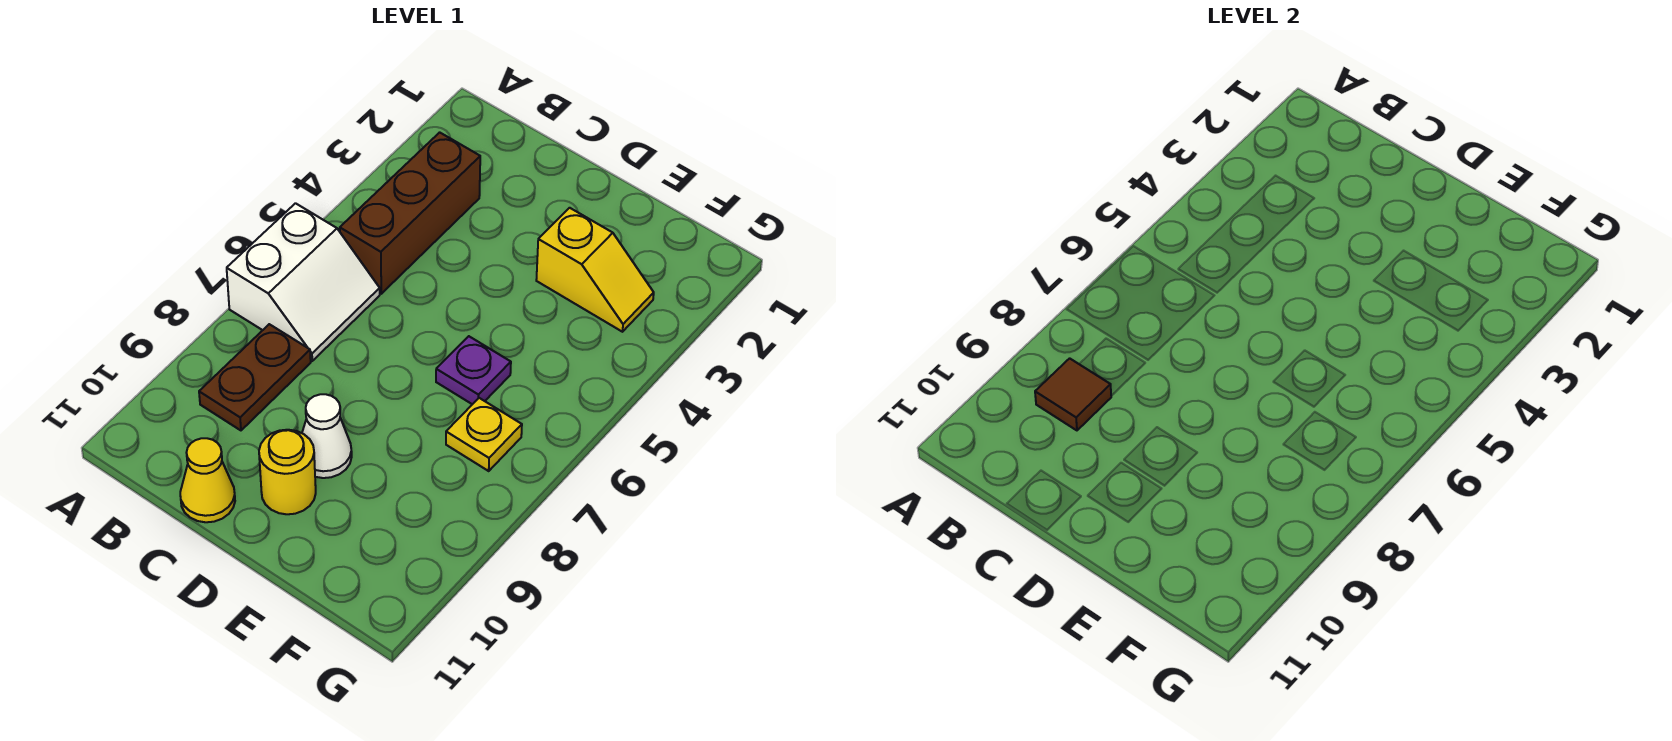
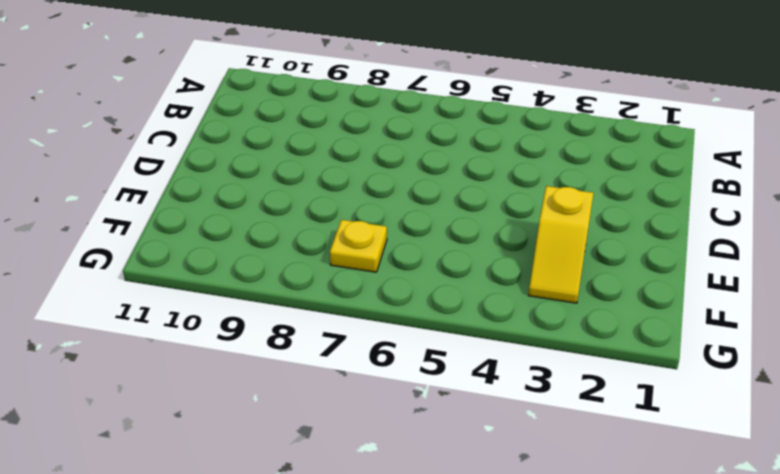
none -> white 2x2 slope [227,203,380,361]
none -> brown 1x3 brick [340,132,480,294]

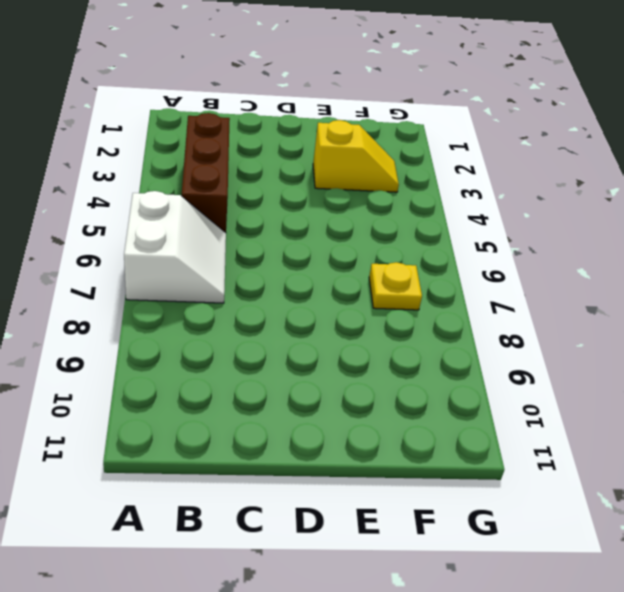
none -> brown 1x2 plate [199,324,311,430]
none -> yellow 1x1 cone [180,438,235,522]

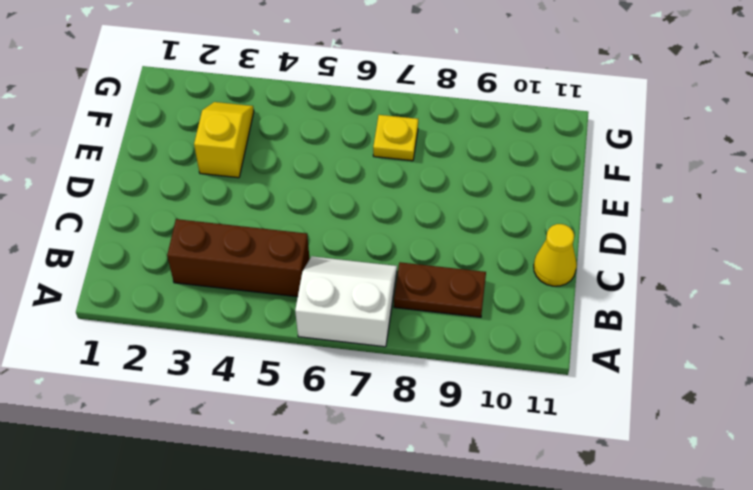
none -> white 1x1 cone [302,394,352,478]
none -> yellow 1x1 round brick [259,430,316,514]

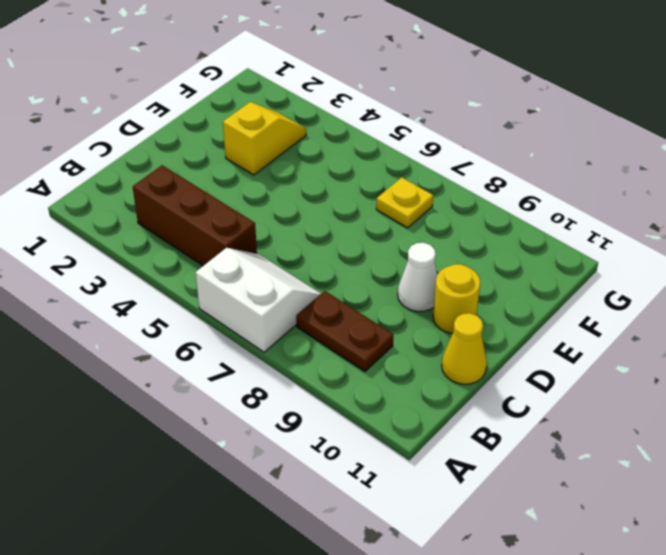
none -> purple 1x1 plate [436,336,511,404]
none -> brown 1x1 tile [1035,358,1111,430]

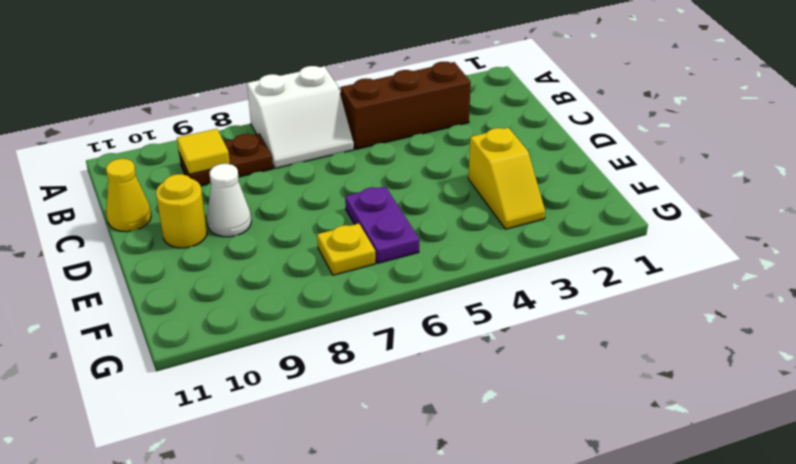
yellow 1x1 tile [177,129,230,174] -> brown 1x1 tile [1035,358,1111,430]
purple 1x2 plate [345,186,419,263] -> purple 1x1 plate [436,336,511,404]

